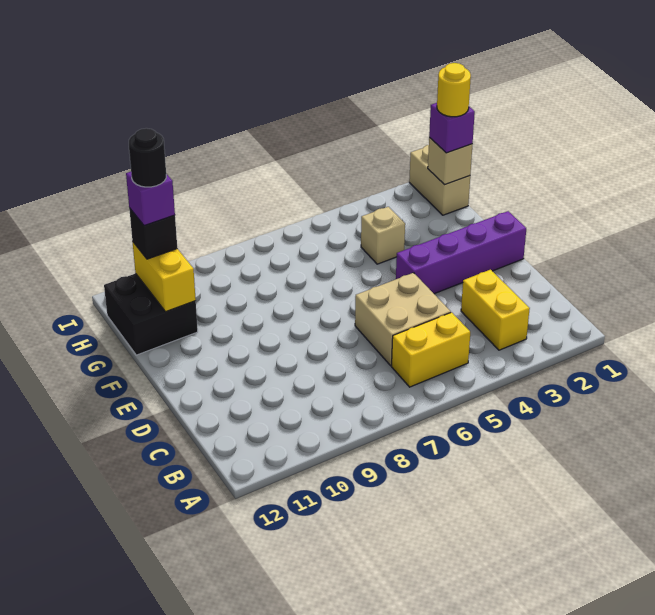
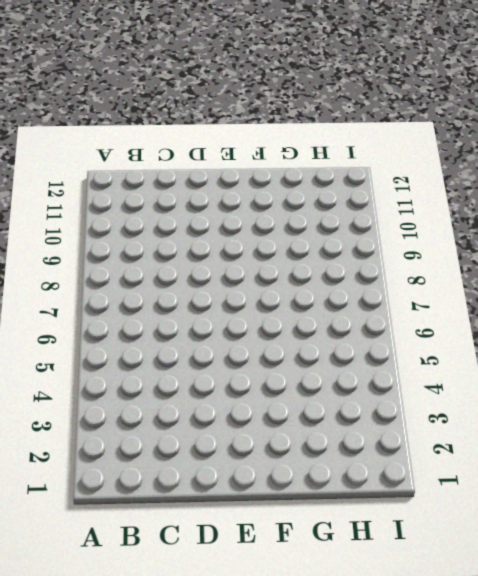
none -> yellow 1x2 brick [461,270,530,350]
none -> yellow 1x2 brick [392,312,470,387]
none -> tan 2x2 brick [355,273,451,366]

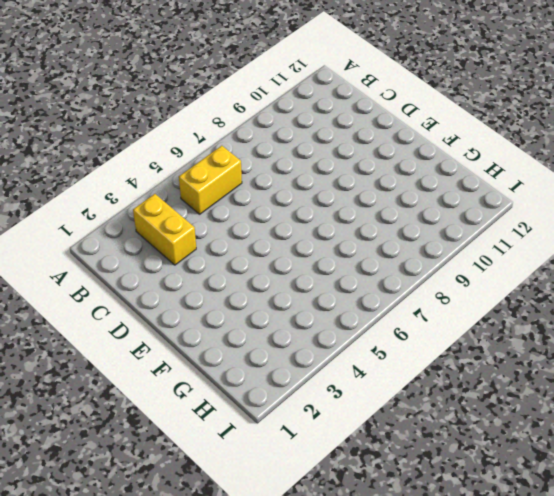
none -> tan 2x2 brick [355,273,451,366]
none -> purple 1x4 brick [396,211,526,294]
none -> tan 1x1 brick [361,207,405,264]

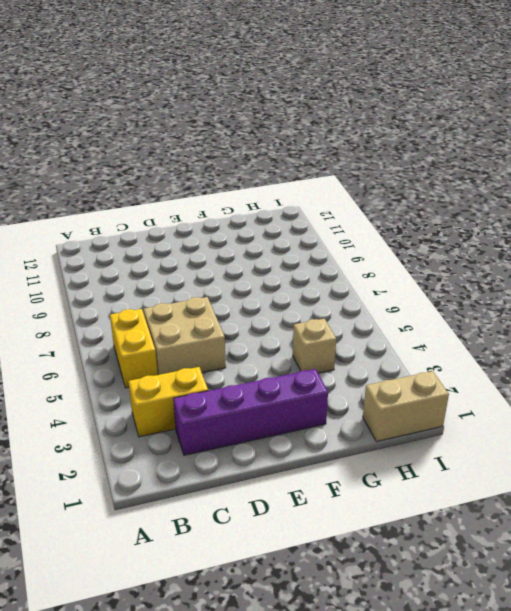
purple 1x4 brick [173,369,328,455] -> purple 1x4 brick turned to [396,211,526,294]
none -> black 2x2 brick [104,273,198,355]
none -> yellow 1x2 brick [132,241,196,312]
none -> tan 1x1 brick [428,138,472,185]

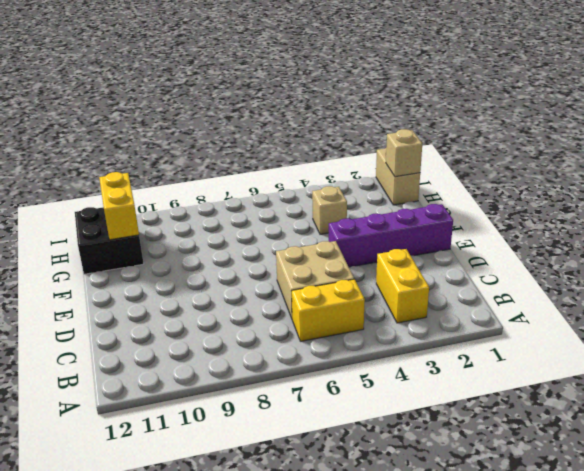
none -> purple 1x1 brick [429,103,475,153]
none -> black 1x1 brick [129,208,177,259]
none -> yellow 1x1 round brick [437,63,471,117]

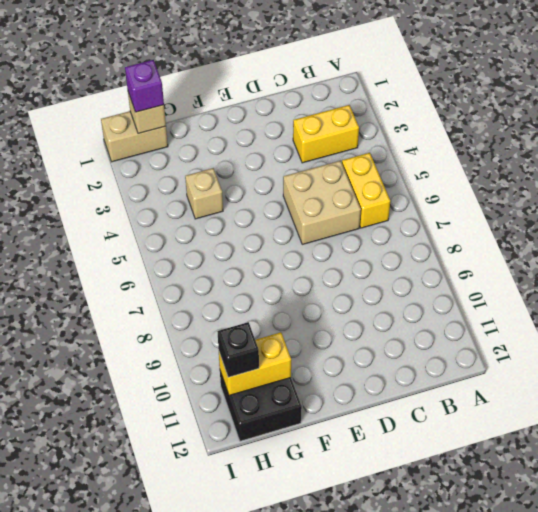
none -> purple 1x4 brick [396,211,526,294]
none -> yellow 1x1 round brick [437,63,471,117]
none -> purple 1x1 brick [126,172,175,226]

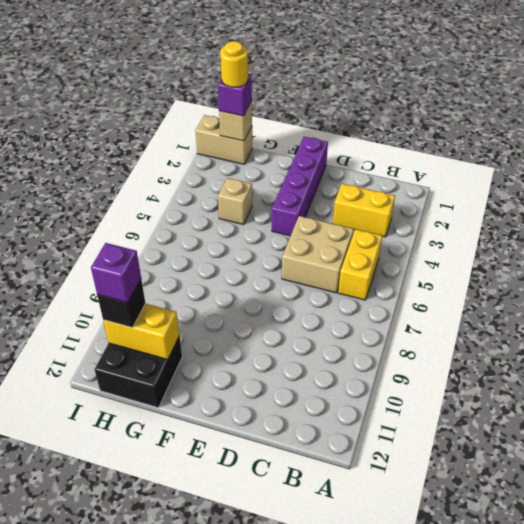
none -> black 1x1 round brick [129,128,166,187]

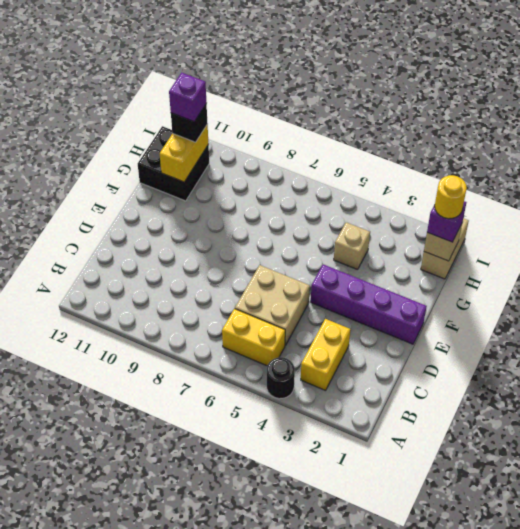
black 1x1 round brick [267,357,295,399] -> black 1x1 round brick moved to [129,128,166,187]

